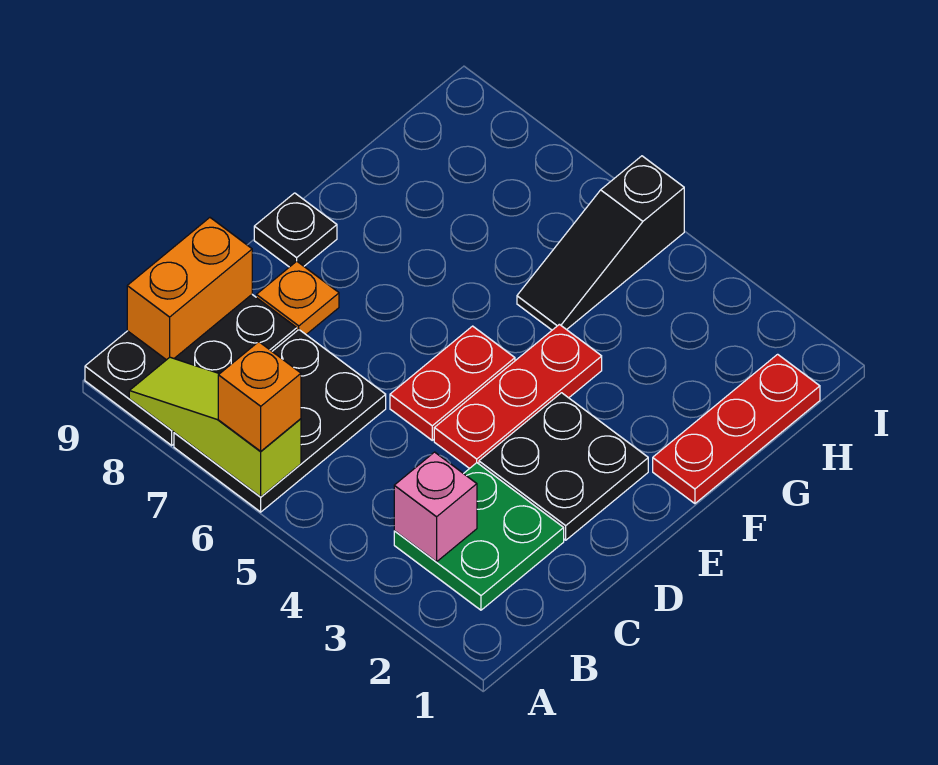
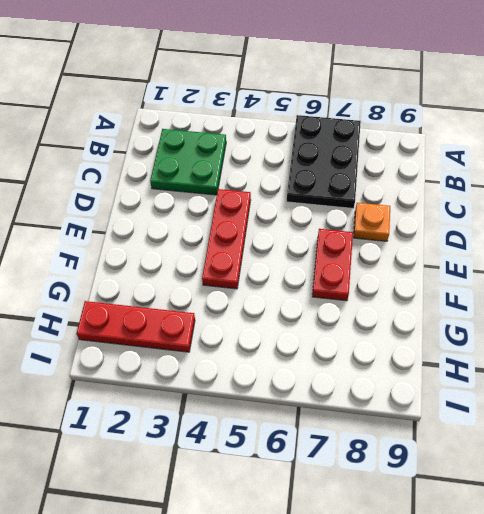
red 1x2 plate [312,229,353,301] -> red 1x2 plate moved to [390,326,515,440]
red 1x3 plate [76,301,195,352] -> red 1x3 plate turned to [653,354,820,504]
none -> black 2x3 plate [85,295,297,445]
none -> black 2x2 plate [479,393,648,540]
none -> black 1x1 plate [254,193,337,267]

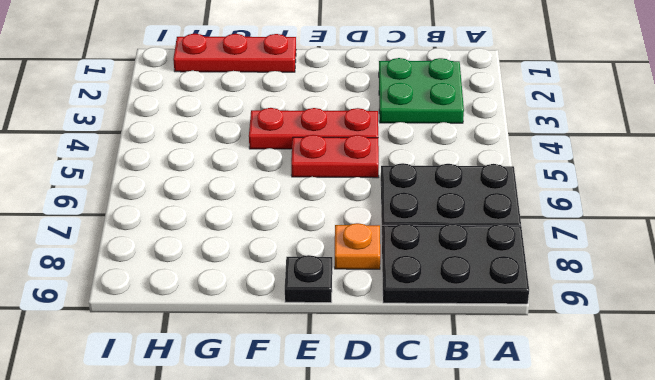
none -> black 2x2 plate [479,393,648,540]
none -> black 1x3 slope [517,156,684,330]
none -> lime 1x3 slope [129,357,301,497]

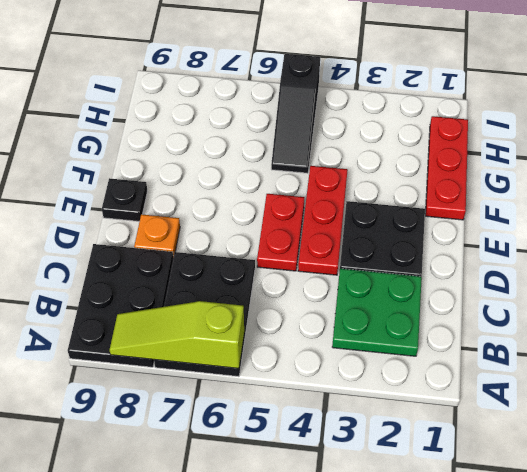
none -> pink 1x1 brick [394,452,477,562]
none -> orange 1x2 brick [127,218,252,360]
none -> orange 1x1 brick [218,342,301,451]

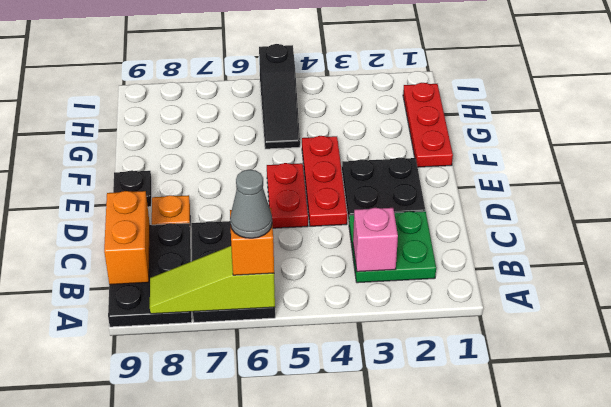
grey 1x1 cone [230,170,272,238] -> none

